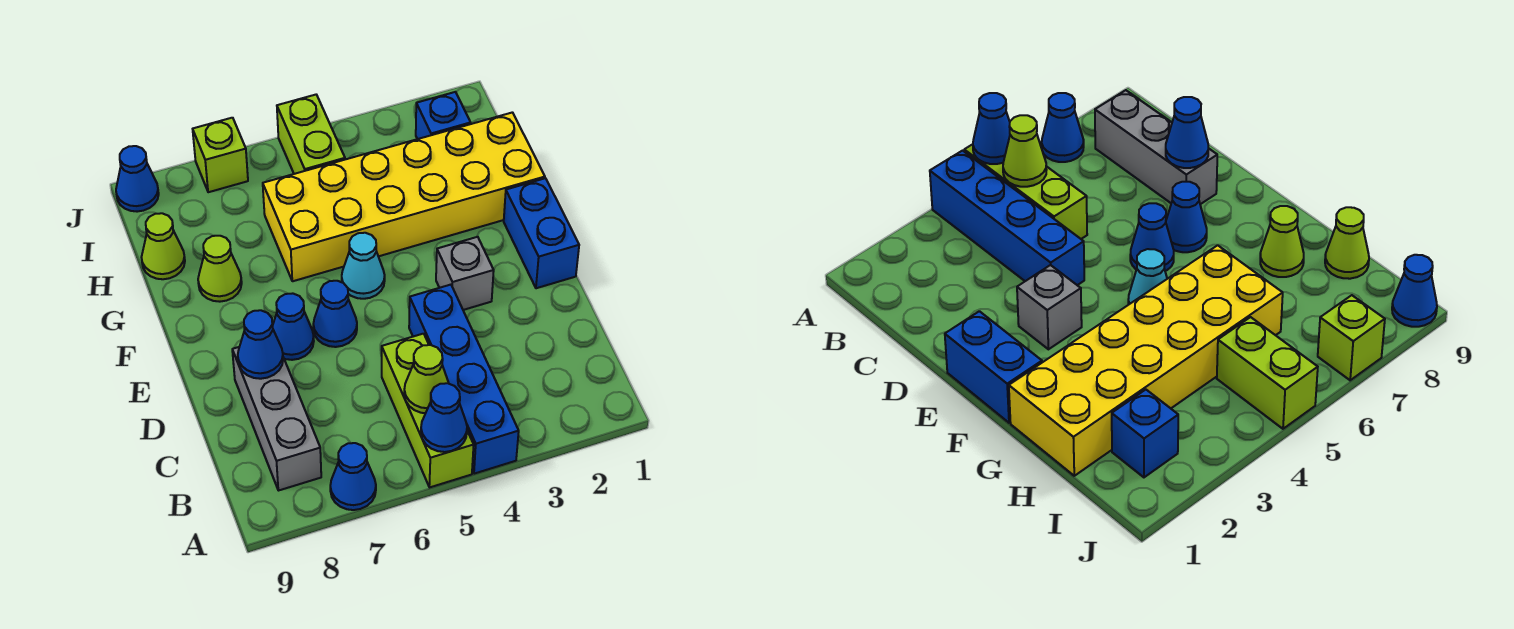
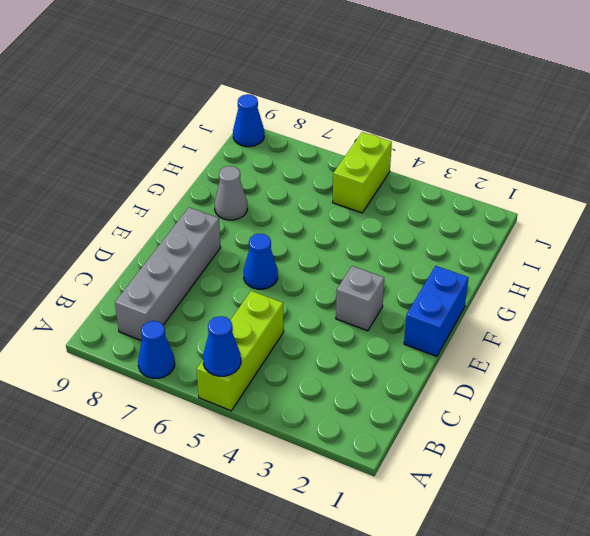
grey 1x4 brick [115,207,221,341] -> grey 1x3 brick [232,347,321,491]
grey 1x1 cone [215,166,247,220] -> lime 1x1 cone [198,236,242,302]
none -> blue 1x4 brick [409,285,519,474]
none -> blue 1x1 cone [272,293,314,360]
none -> cyan 1x1 cone [342,233,385,299]

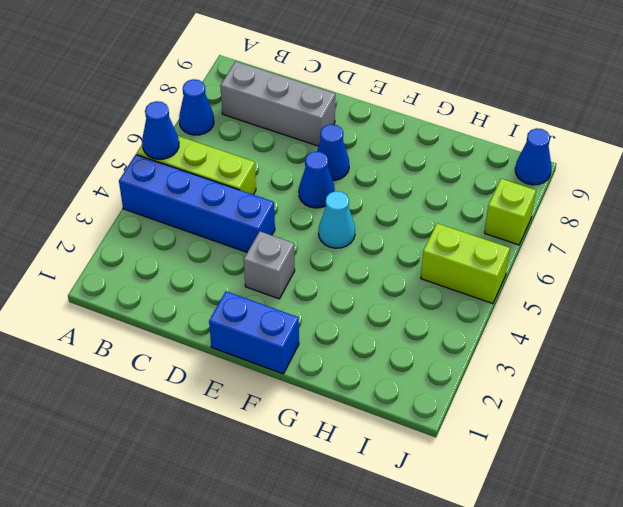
none -> yellow 2x6 brick [263,112,545,281]
none -> lime 1x1 cone [198,236,242,302]
none -> lime 1x1 cone [141,213,185,279]

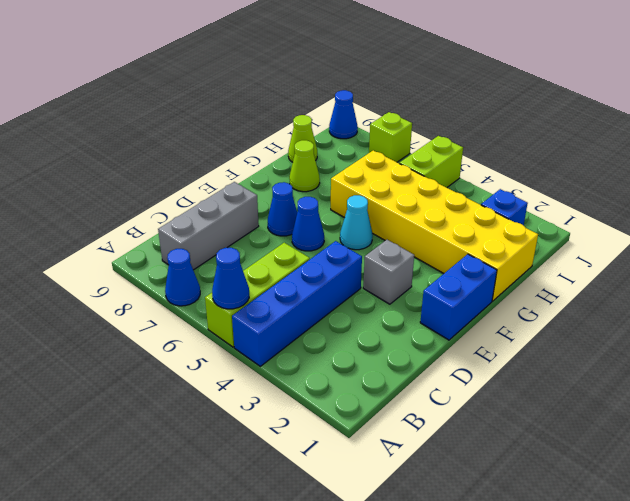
none -> lime 1x1 cone [404,345,449,413]
none -> blue 1x1 cone [238,310,283,379]

